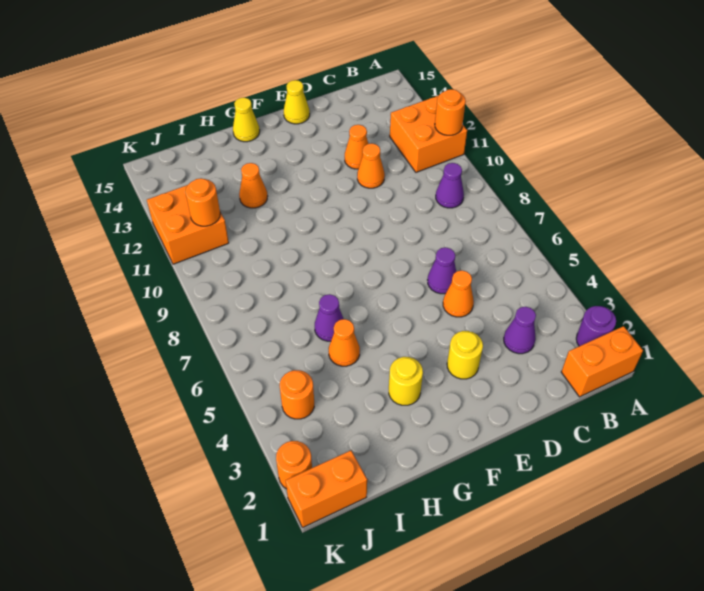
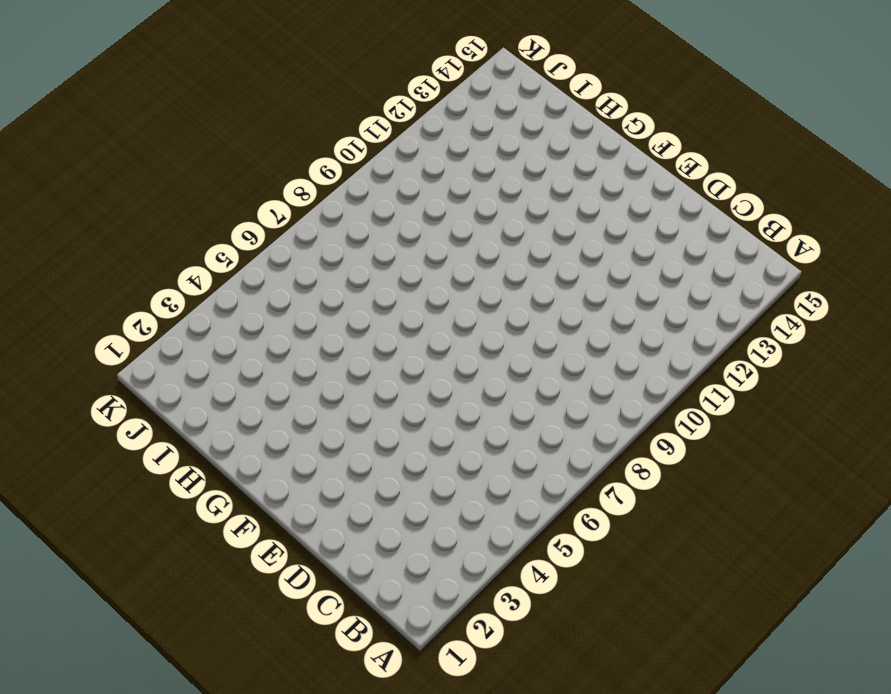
none -> orange 1x2 brick [561,326,643,397]
none -> purple 1x1 round brick [576,306,616,346]
none -> orange 2x2 brick [390,96,467,172]

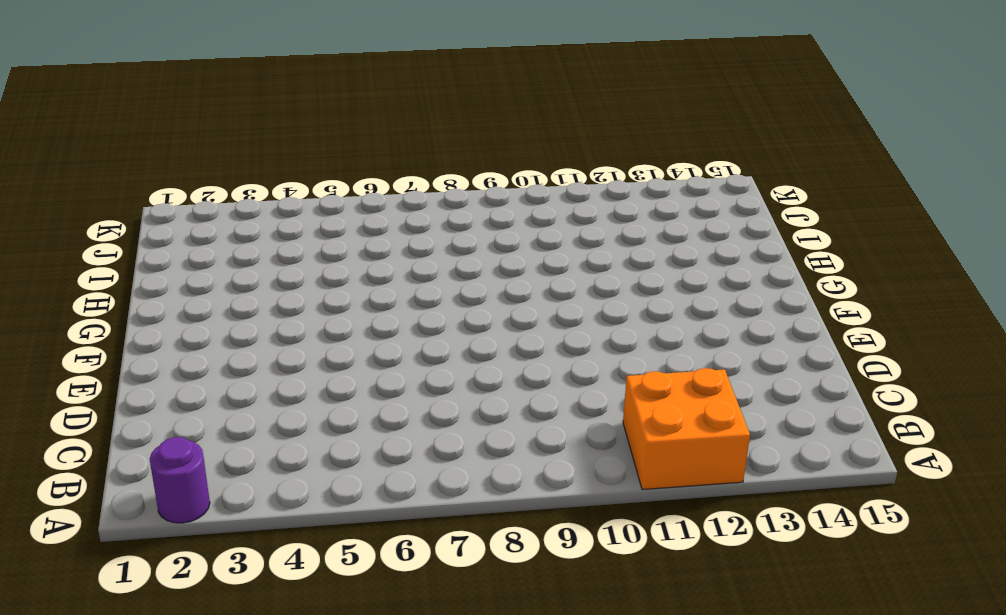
none -> orange 1x2 brick [561,326,643,397]
none -> purple 1x1 cone [436,163,464,208]
none -> purple 1x1 cone [504,307,536,354]

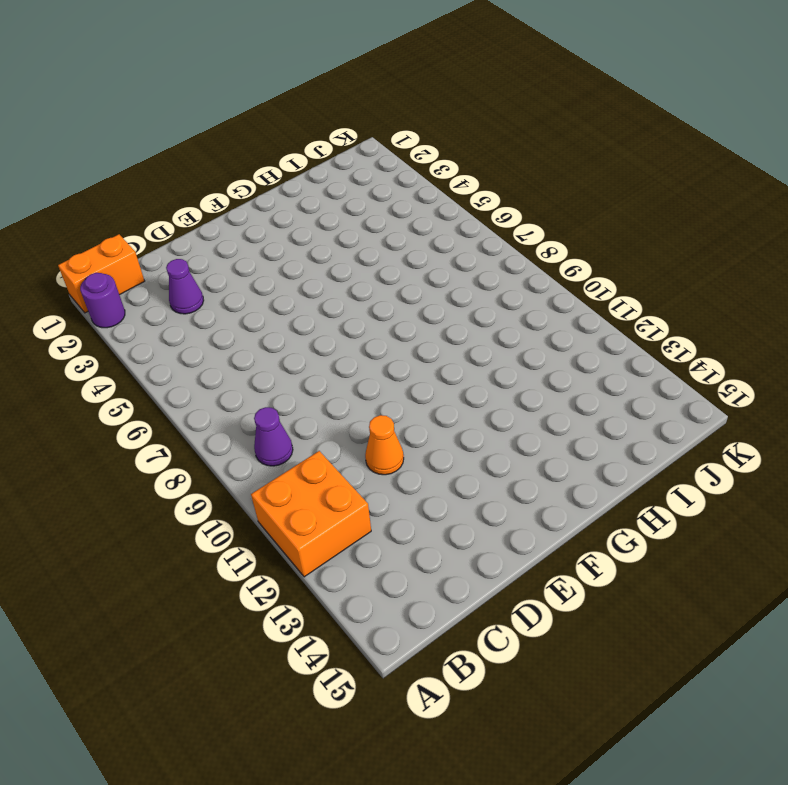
none -> orange 1x1 cone [443,271,474,317]
none -> purple 1x1 cone [428,247,456,294]
none -> orange 1x1 cone [345,125,368,169]

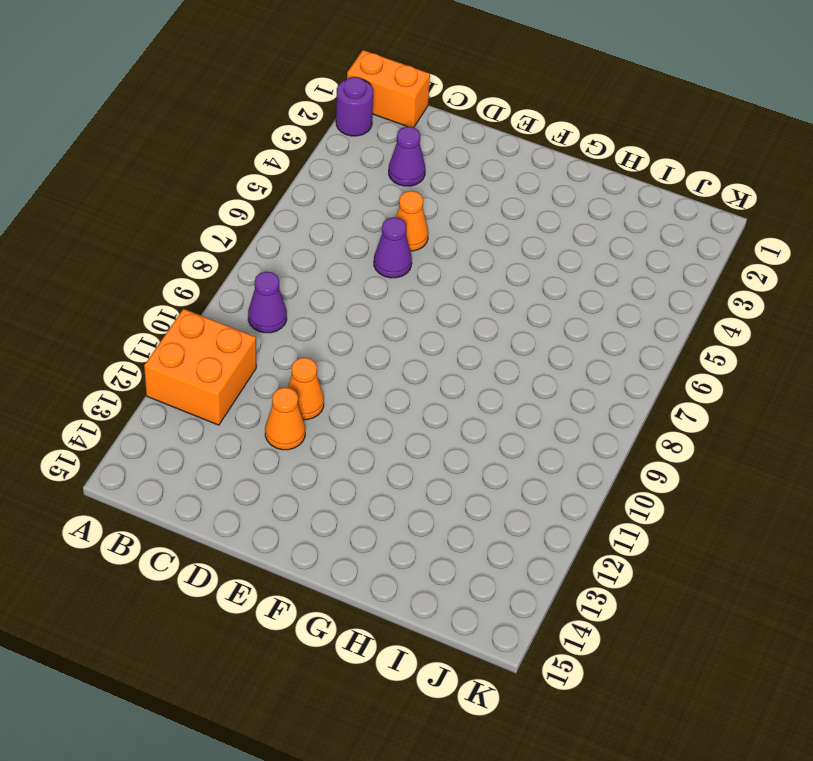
none -> yellow 1x1 round brick [447,331,483,379]
none -> yellow 1x1 cone [284,80,310,124]
none -> yellow 1x1 round brick [389,357,423,405]

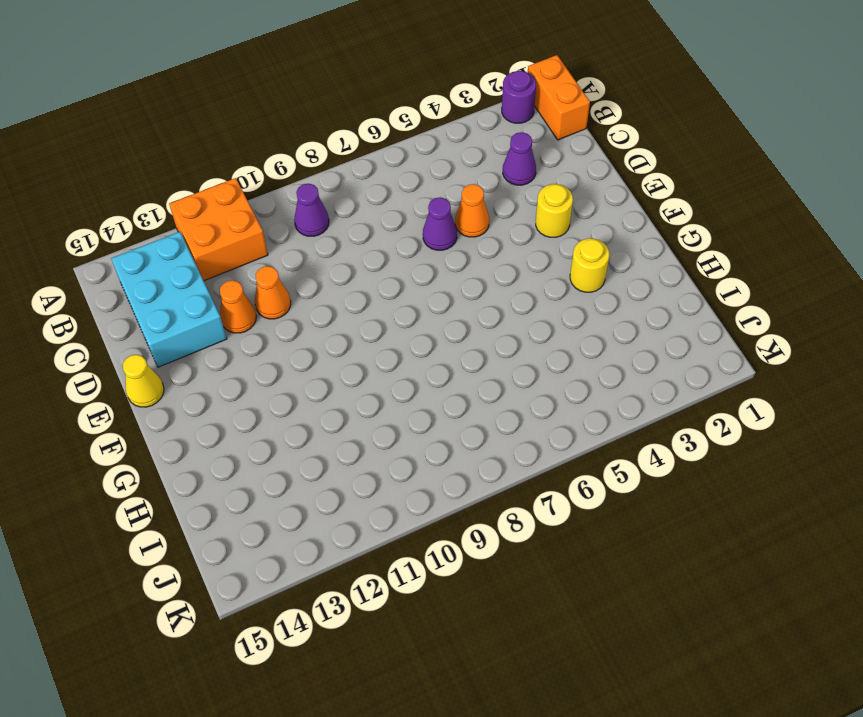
cyan 2x3 brick [111,232,227,367] -> none
none -> yellow 1x1 cone [233,98,260,142]
none -> orange 1x1 cone [329,319,360,366]
none -> purple 1x1 cone [315,294,343,341]

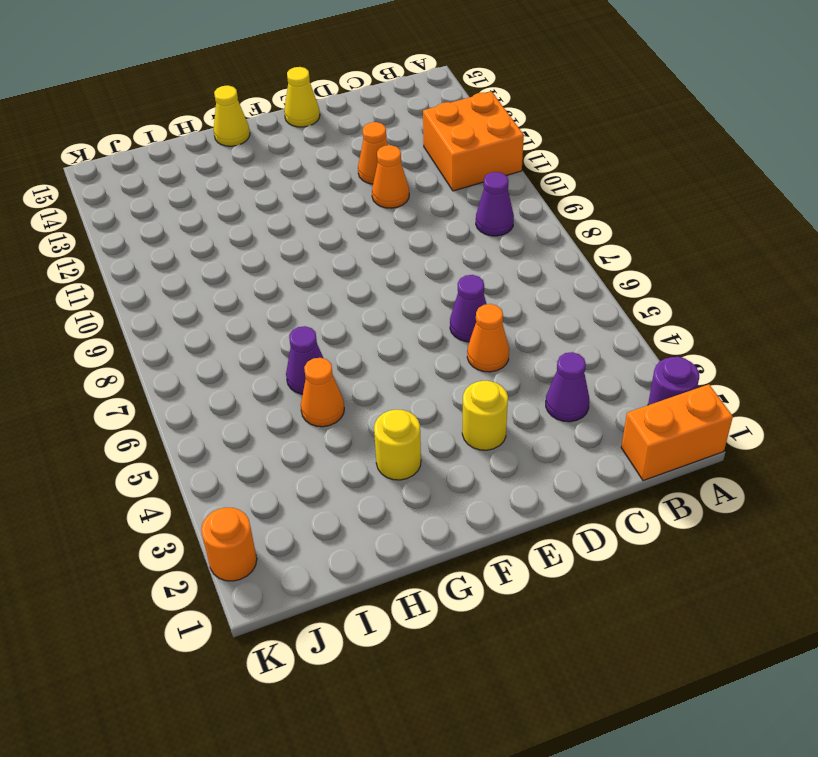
none -> orange 1x1 cone [239,163,268,208]
none -> orange 1x2 brick [286,451,367,528]
none -> orange 1x1 round brick [280,370,314,419]

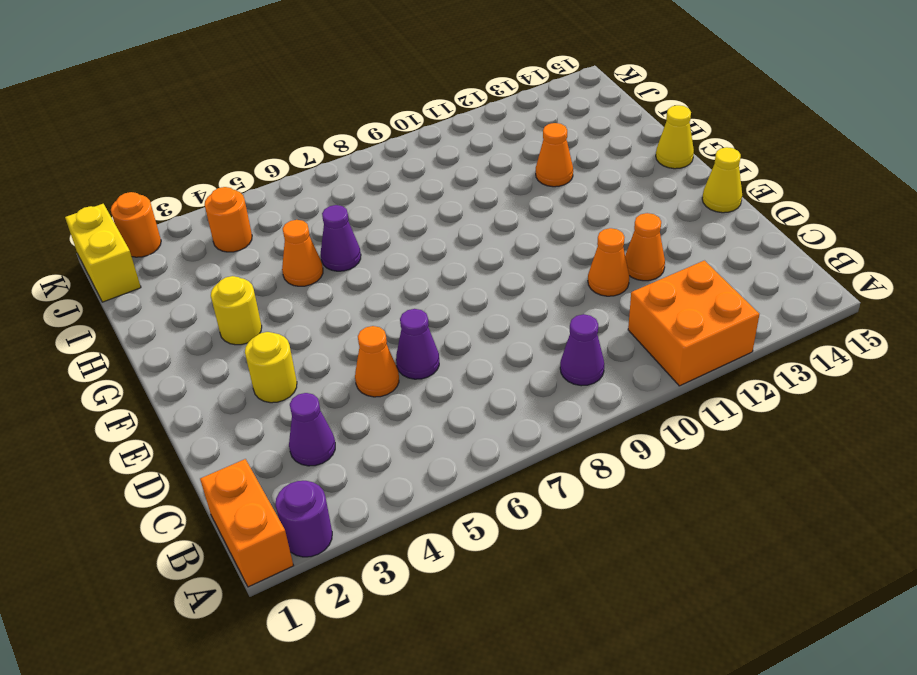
yellow 1x2 brick [65,204,141,302] -> orange 1x2 brick [286,451,367,528]
none -> orange 2x2 brick [147,185,229,264]
none -> orange 1x1 round brick [435,89,466,135]
none -> orange 1x1 round brick [185,178,220,226]

